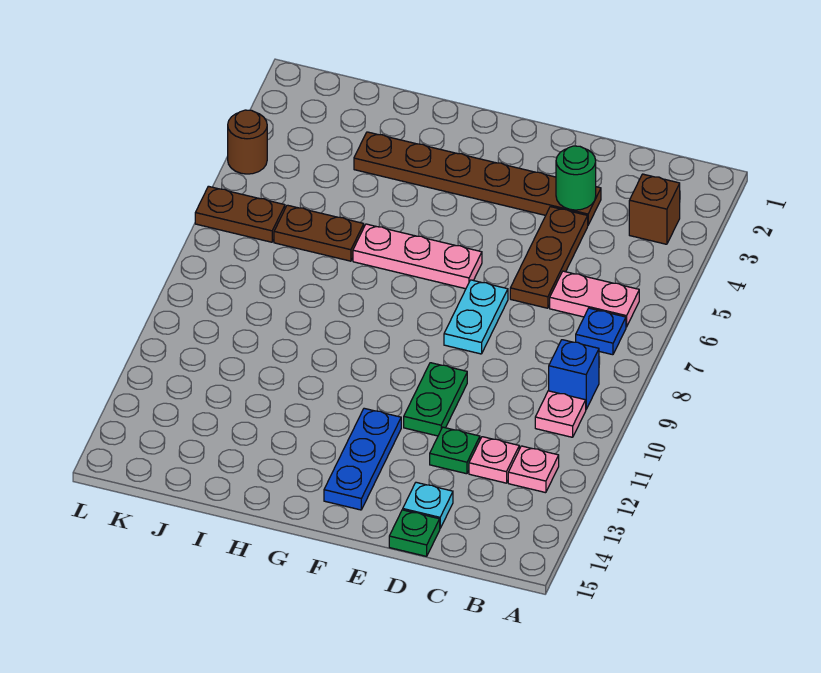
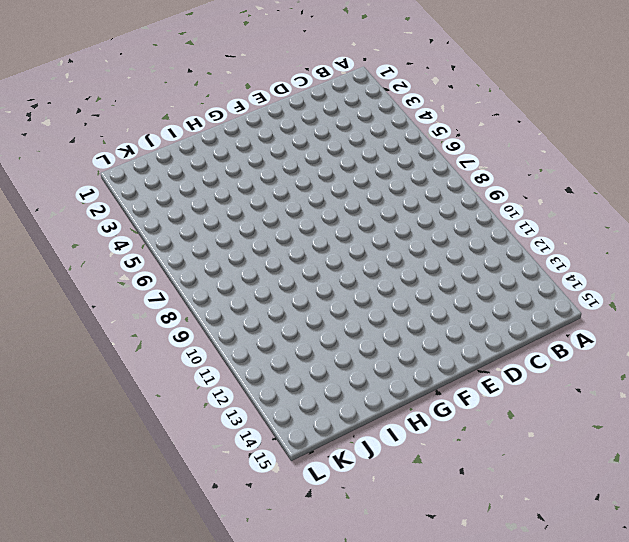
none -> brown 1x1 brick [629,174,680,244]
none -> pink 1x2 plate [550,271,639,327]
none -> blue 1x1 plate [576,308,626,355]

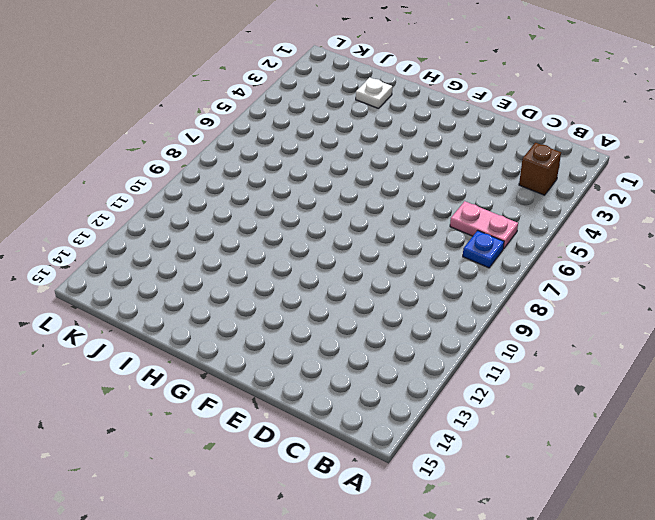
white 1x1 plate [356,77,392,109] -> none
none -> blue 1x1 brick [549,340,599,409]
none -> pink 1x1 plate [535,391,586,437]
none -> pink 1x1 plate [508,446,559,493]

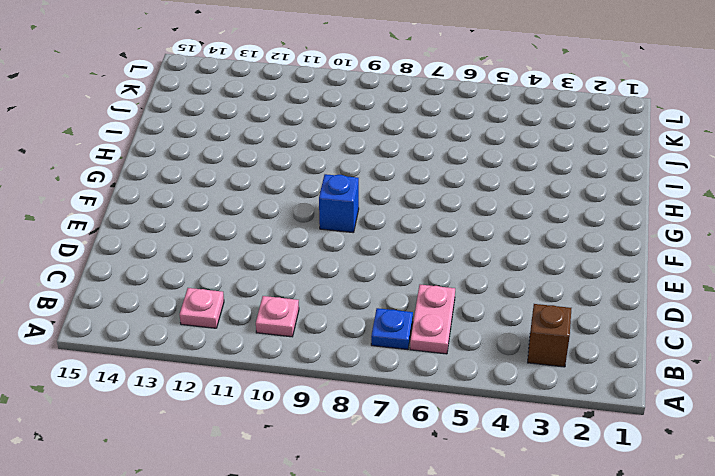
blue 1x1 brick [319,174,359,233] -> blue 1x1 brick moved to [549,340,599,409]
none -> pink 1x1 plate [469,437,519,483]
none -> brown 1x6 plate [354,132,601,225]
none -> brown 1x3 plate [510,207,588,308]

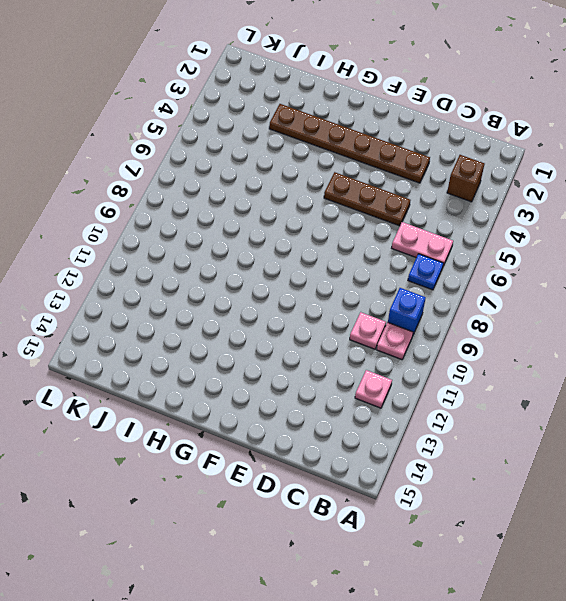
pink 1x1 plate [350,312,386,349] -> pink 1x1 plate moved to [469,437,519,483]
brown 1x3 plate [324,172,410,226] -> brown 1x3 plate turned to [510,207,588,308]
none -> green 1x1 plate [430,427,480,474]
none -> cyan 1x1 plate [403,482,453,528]
none -> green 1x1 plate [389,510,440,556]

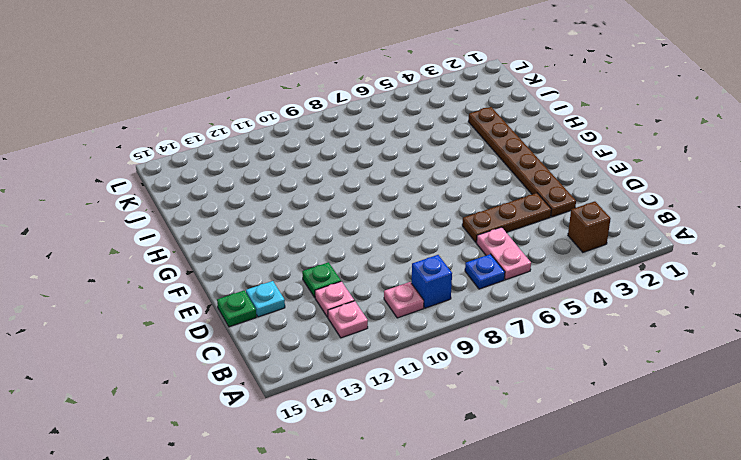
none -> cyan 1x2 plate [444,280,508,354]
none -> green 1x2 plate [404,363,467,436]
none -> pink 1x3 plate [353,224,482,289]

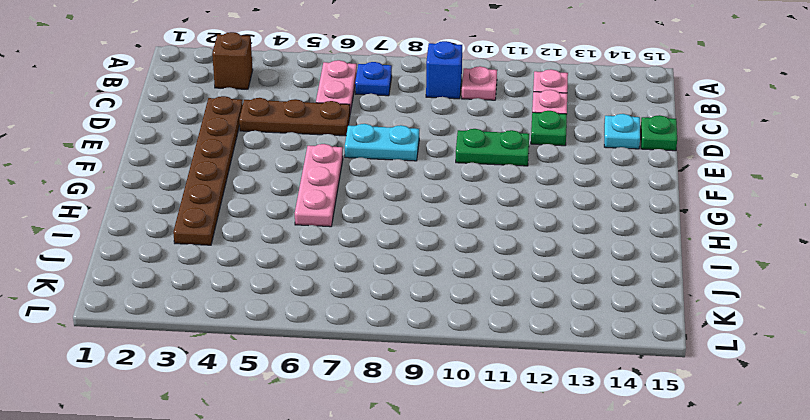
none -> blue 1x3 plate [324,408,401,510]
none -> brown 1x2 plate [274,205,364,261]
none -> brown 1x2 plate [195,186,285,242]

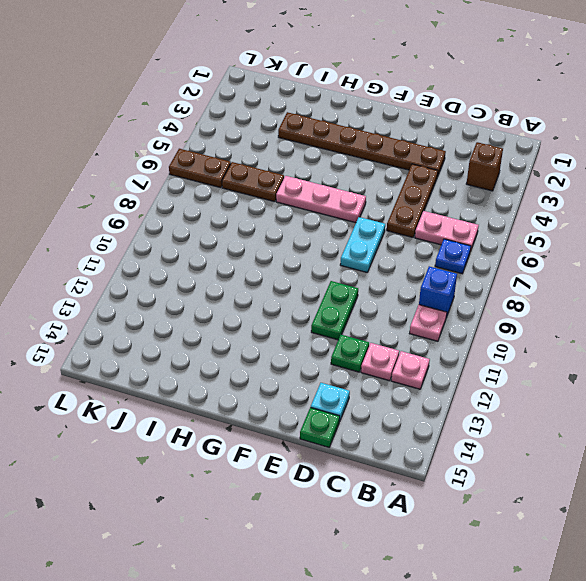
none -> blue 1x3 plate [324,408,401,510]
none -> brown 1x1 round brick [228,110,267,174]
none -> green 1x1 round brick [556,146,596,210]

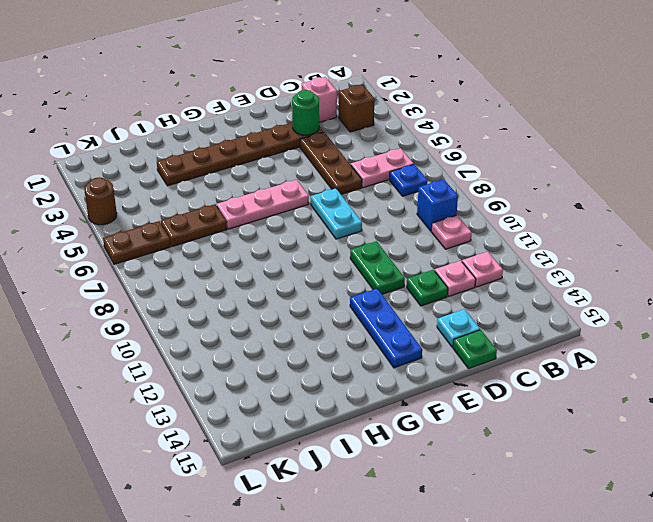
pink 1x1 brick [302,77,337,122] -> none

